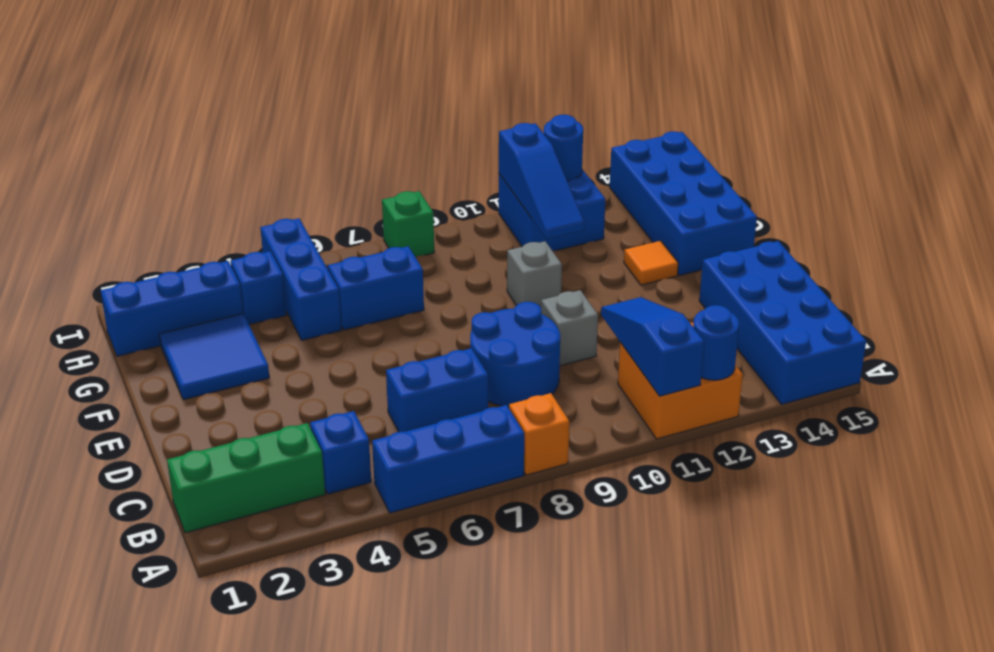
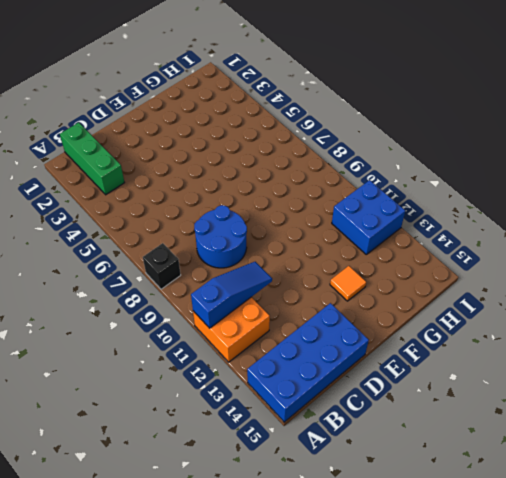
black 1x1 brick [143,243,181,289] -> orange 1x1 brick [509,393,569,475]
none -> blue 1x3 brick [372,405,524,513]
none -> blue 1x1 brick [310,411,371,494]
none -> blue 1x2 brick [386,348,488,432]

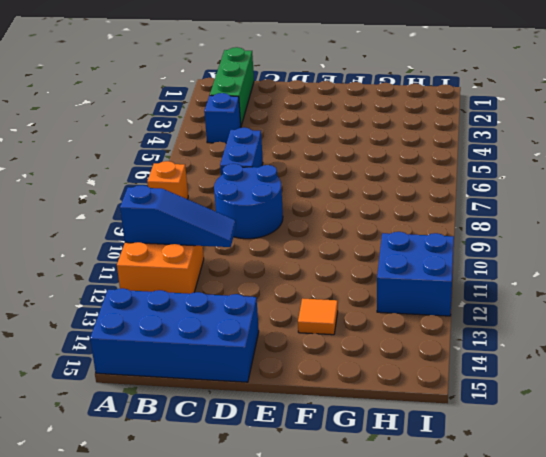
none -> blue 1x3 brick [372,405,524,513]
none -> grey 1x1 brick [541,290,598,366]
none -> blue 2x2 tile [159,314,269,400]

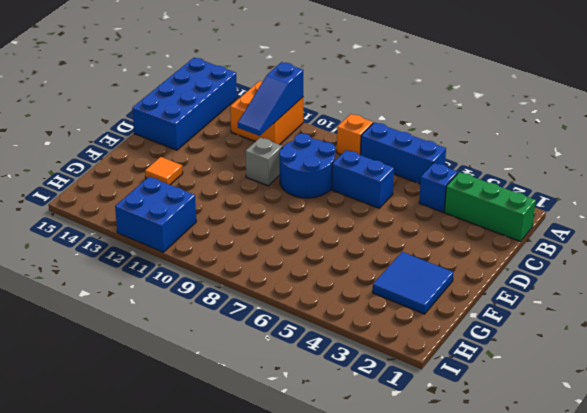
none -> grey 1x1 brick [507,241,562,307]
none -> blue 2x4 brick [610,132,757,275]
none -> blue 1x3 brick [260,218,341,340]

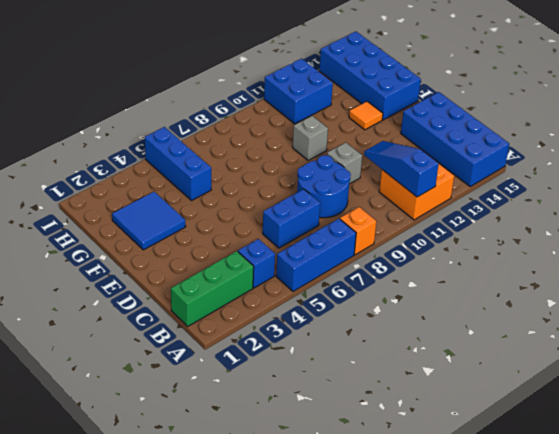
none -> blue 1x2 brick [328,246,424,330]
none -> blue 1x3 brick [101,261,243,356]
none -> blue 1x1 brick [231,251,286,324]

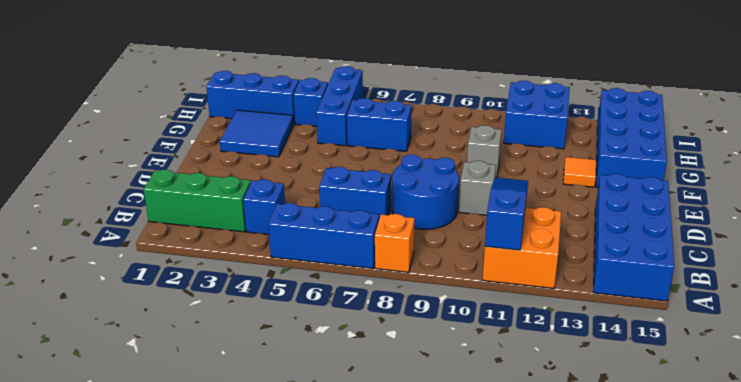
none -> green 1x1 brick [382,191,434,257]
none -> blue 1x1 round brick [693,305,739,380]
none -> blue 1x3 slope [499,123,584,239]

